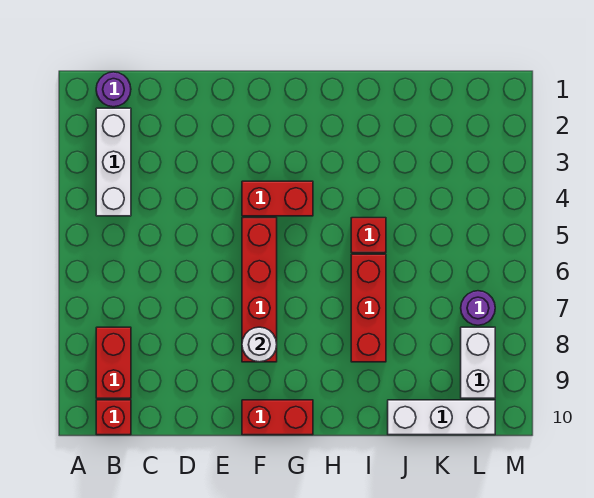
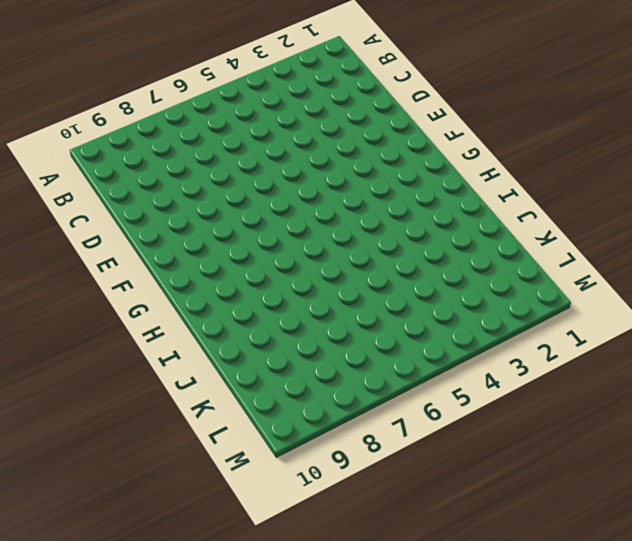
none -> purple 1x1 round brick [96,72,131,107]
none -> white 1x3 brick [96,108,131,216]
none -> red 1x2 brick [96,327,131,398]

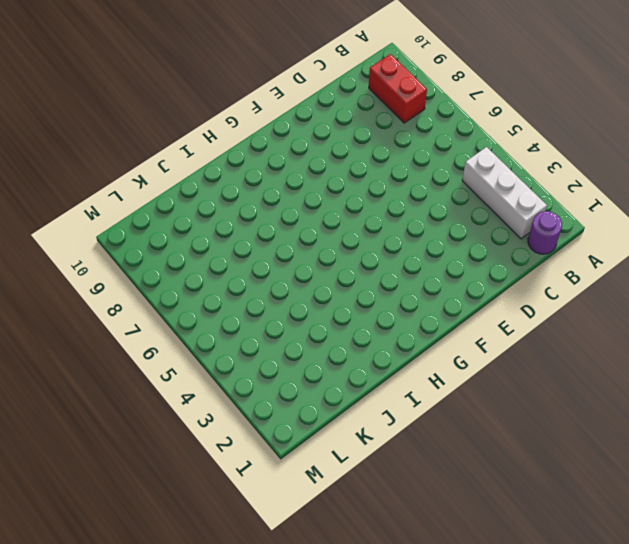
none -> red 1x1 brick [96,400,131,435]
none -> red 1x2 brick [242,181,313,216]
none -> red 1x4 brick [242,218,277,362]

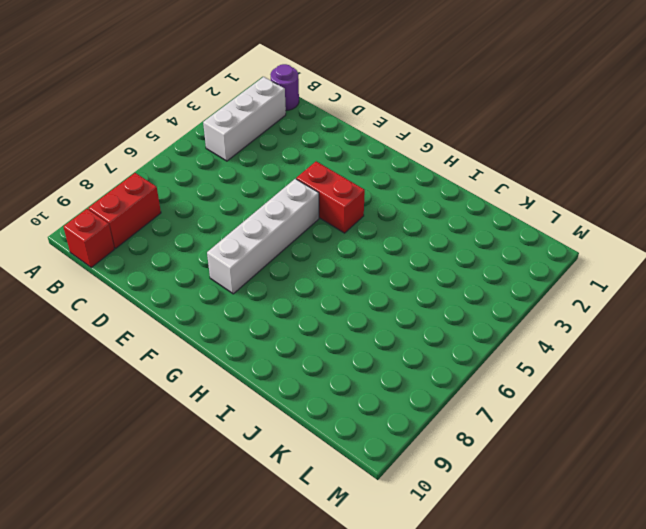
white 1x4 brick [207,179,319,294] -> red 1x4 brick [242,218,277,362]
none -> red 1x2 brick [242,400,313,435]
none -> red 1x1 brick [351,218,386,253]
none -> red 1x3 brick [351,254,386,362]

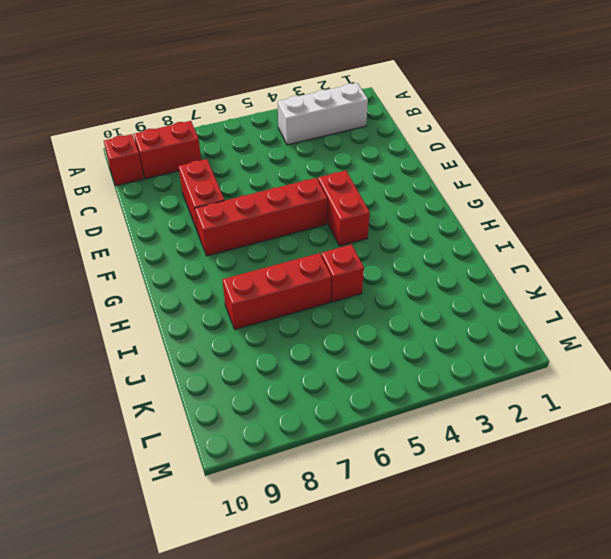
red 1x2 brick [178,159,224,232] -> red 1x2 brick moved to [242,400,313,435]
none -> purple 1x1 round brick [96,72,131,107]
none -> white 1x3 brick [388,400,495,435]
none -> purple 1x1 round brick [461,291,495,325]

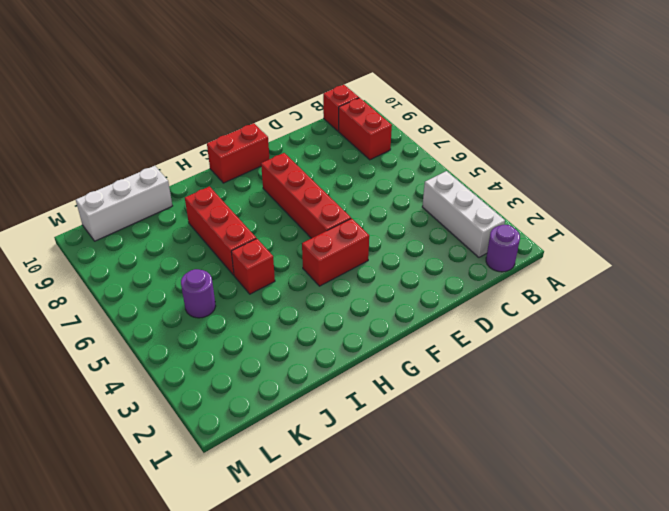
purple 1x1 round brick [181,269,216,318] -> purple 1x1 round brick moved to [461,291,495,325]
none -> white 1x2 brick [461,327,495,398]
none -> white 1x1 round brick [242,327,277,362]

